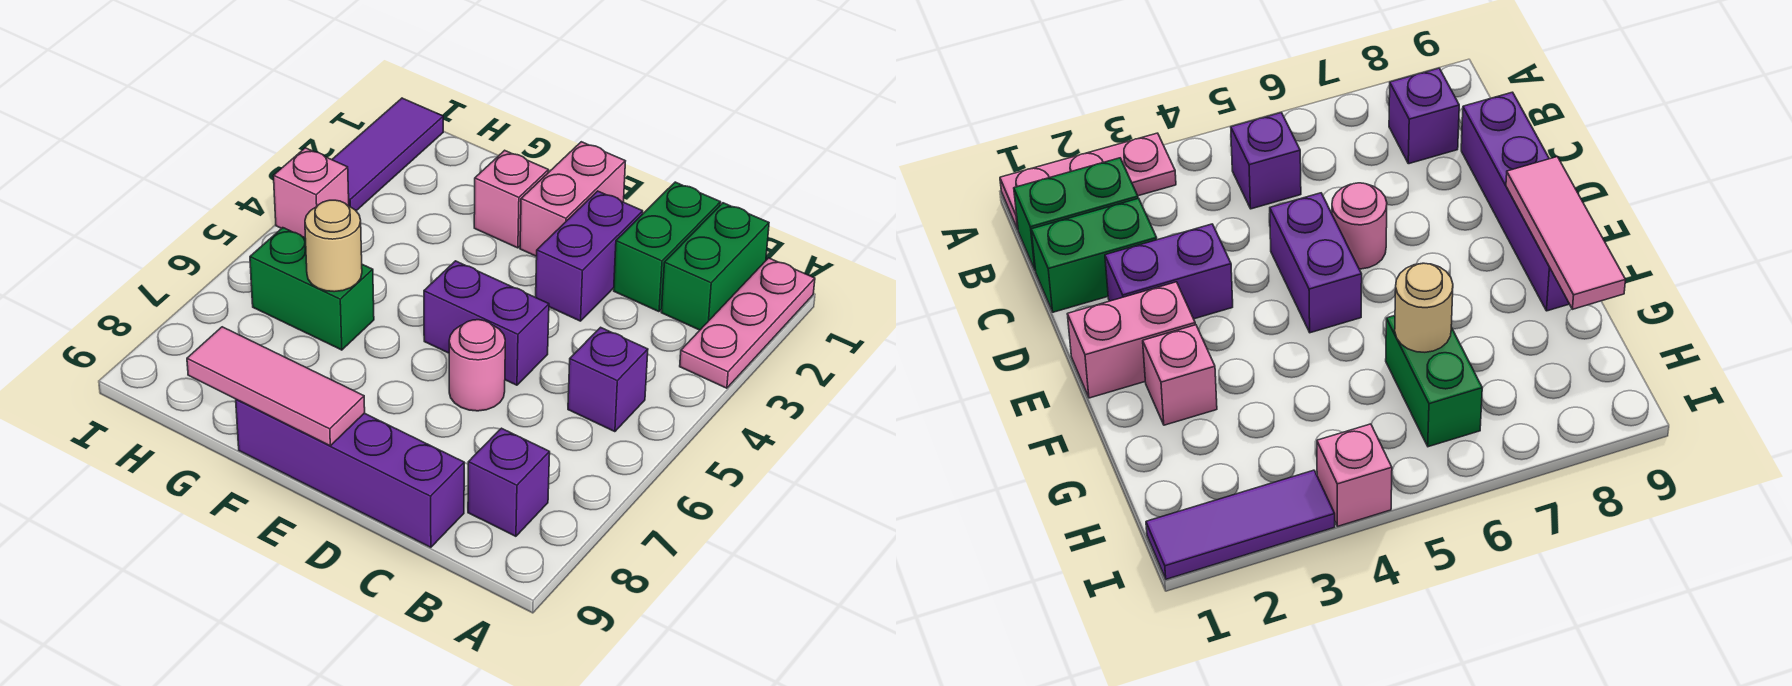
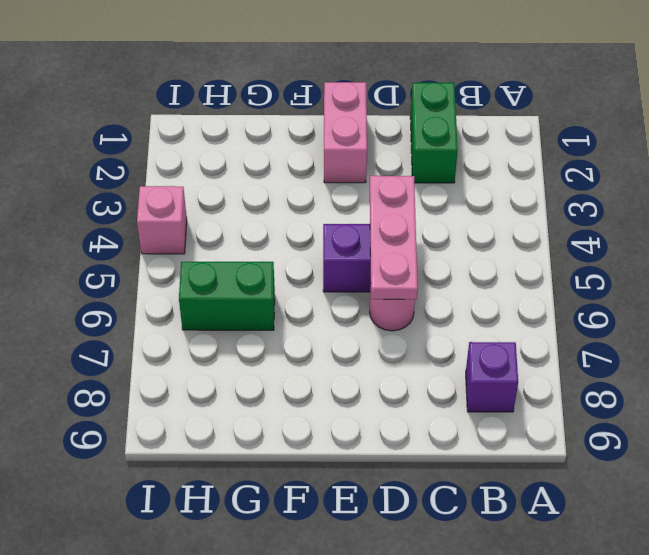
pink 1x3 plate [370,176,418,299] -> pink 1x3 plate moved to [680,258,815,388]
none -> green 1x2 brick [661,203,769,330]
none -> purple 1x1 brick [568,327,648,432]
none -> purple 1x4 brick [236,399,464,547]

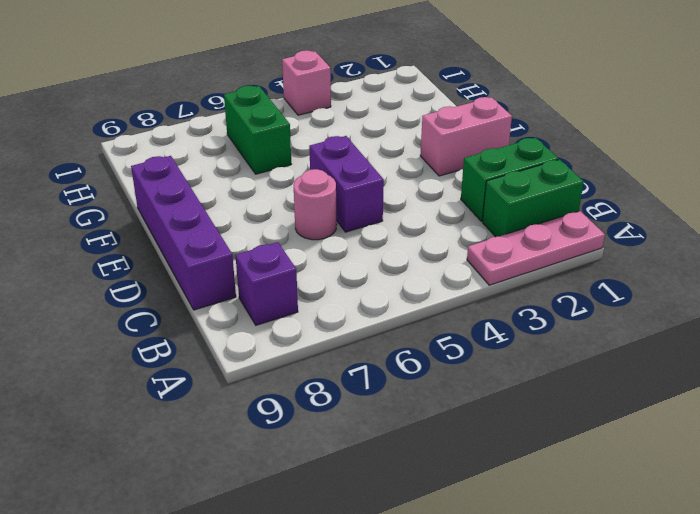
none -> purple 1x1 brick [568,327,648,432]
none -> purple 1x2 brick [536,191,643,321]
none -> pink 1x1 brick [474,150,548,248]

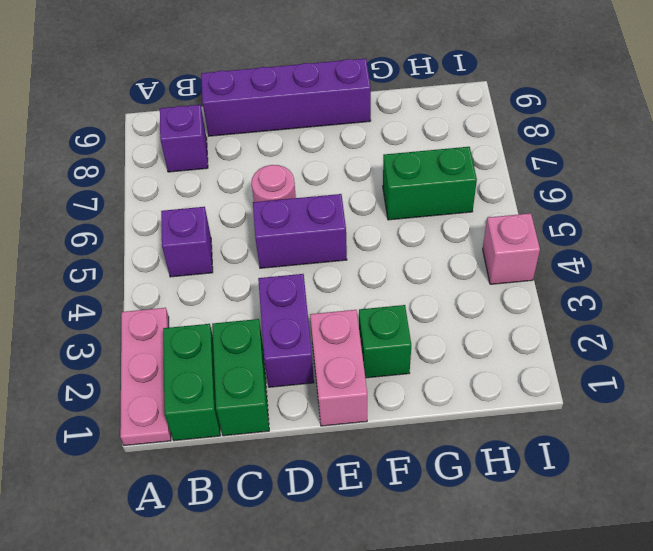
green 1x1 brick [359,305,411,378] -> pink 1x1 brick [474,150,548,248]
none -> purple 1x3 tile [332,98,443,211]
none -> pink 1x3 tile [187,327,365,446]
none -> tan 1x1 round brick [305,200,362,292]

